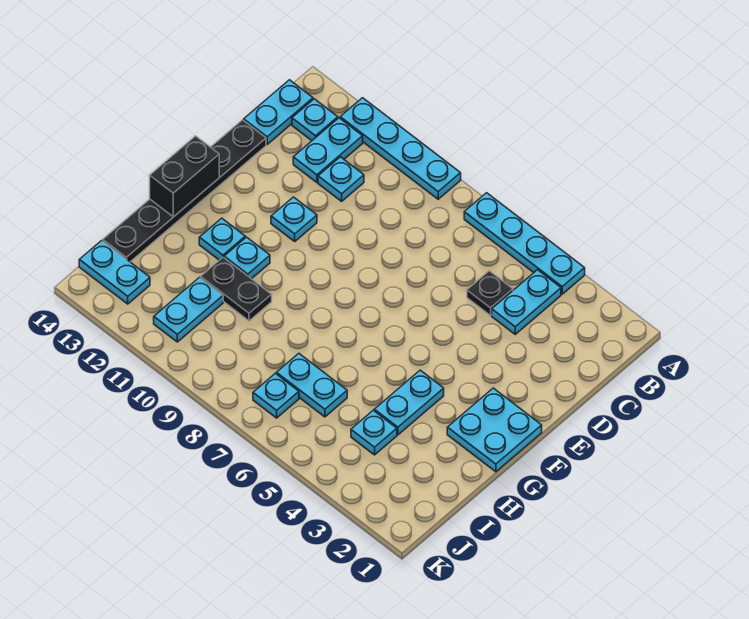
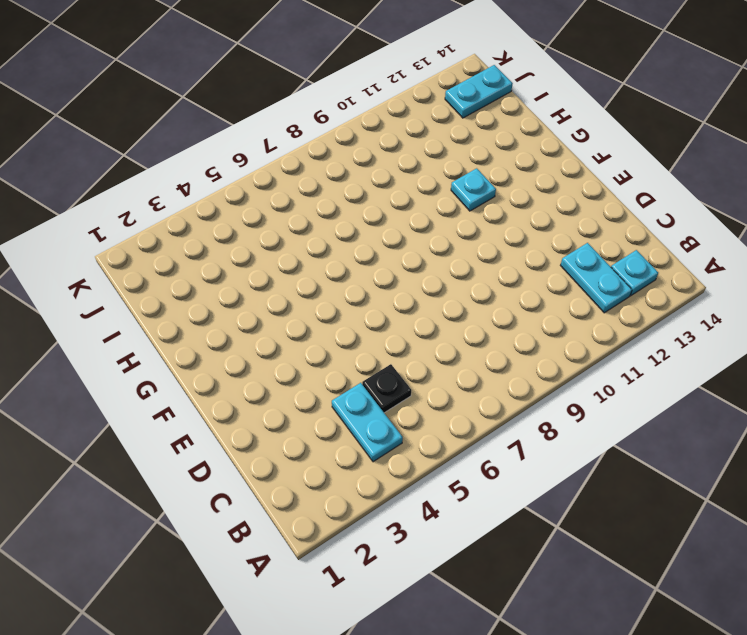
none -> cyan 1x4 plate [464,193,585,294]
none -> cyan 1x4 plate [340,98,461,199]
none -> cyan 1x2 plate [244,80,313,144]

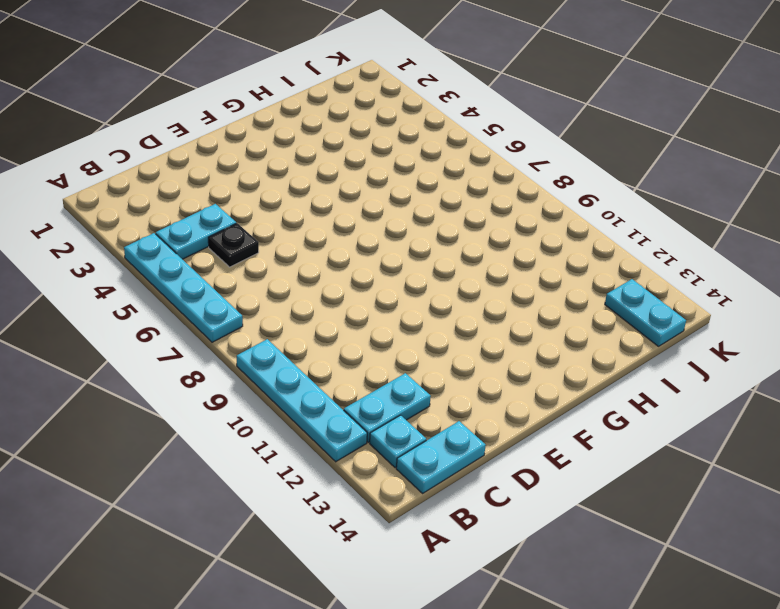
none -> cyan 1x1 plate [318,157,364,201]
none -> black 1x6 plate [103,120,266,262]
none -> cyan 1x1 plate [271,197,317,241]

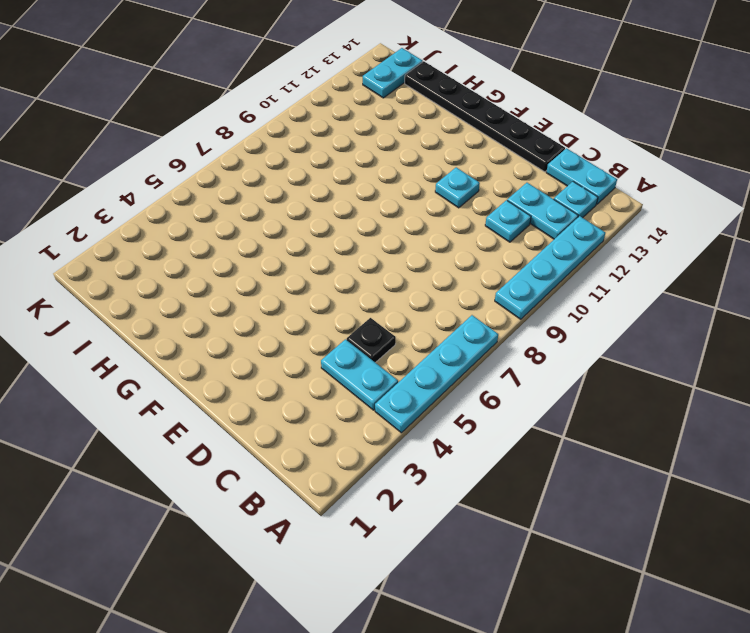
none -> cyan 2x2 plate [447,388,542,472]
none -> cyan 1x2 plate [374,370,444,435]
none -> cyan 1x1 plate [224,237,270,279]

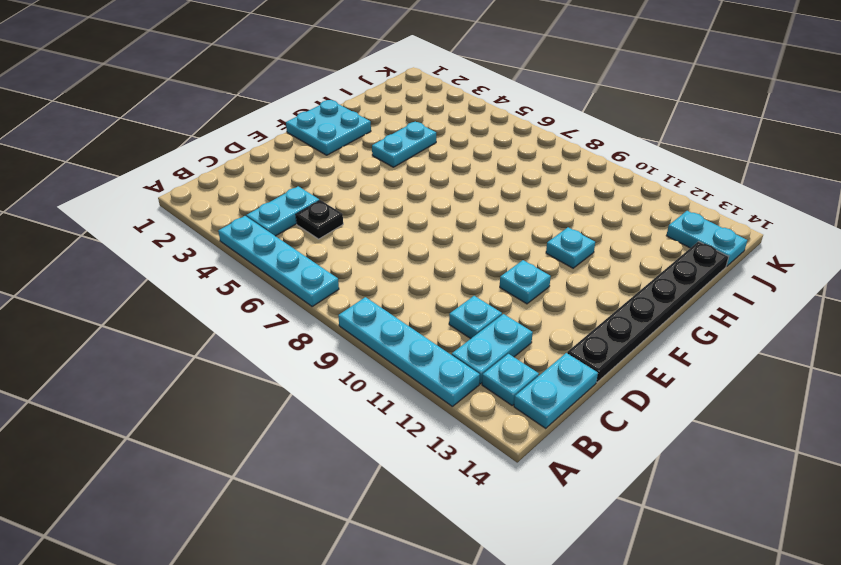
none -> cyan 1x1 plate [199,218,245,260]
none -> black 1x2 plate [201,257,272,321]
none -> cyan 1x1 plate [351,410,397,455]

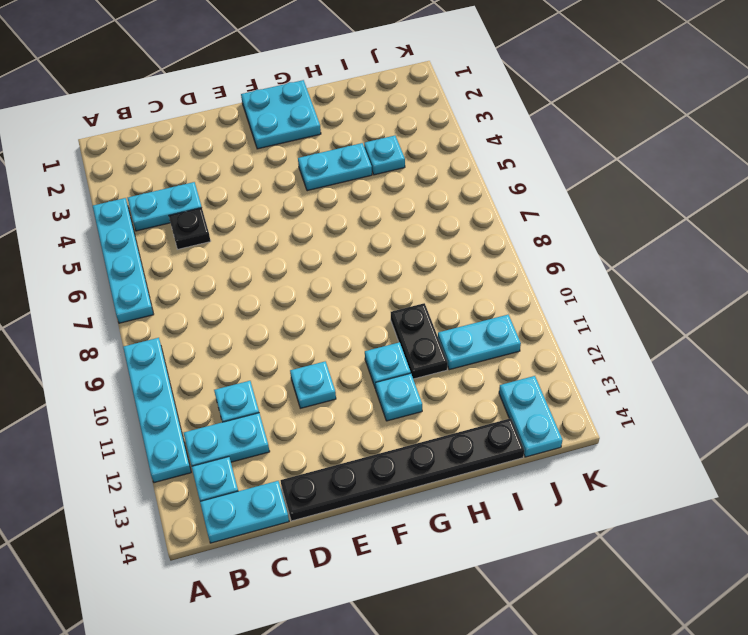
none -> cyan 1x2 plate [277,354,347,417]
none -> cyan 1x1 plate [253,373,299,418]
none -> black 1x2 brick [150,136,219,217]

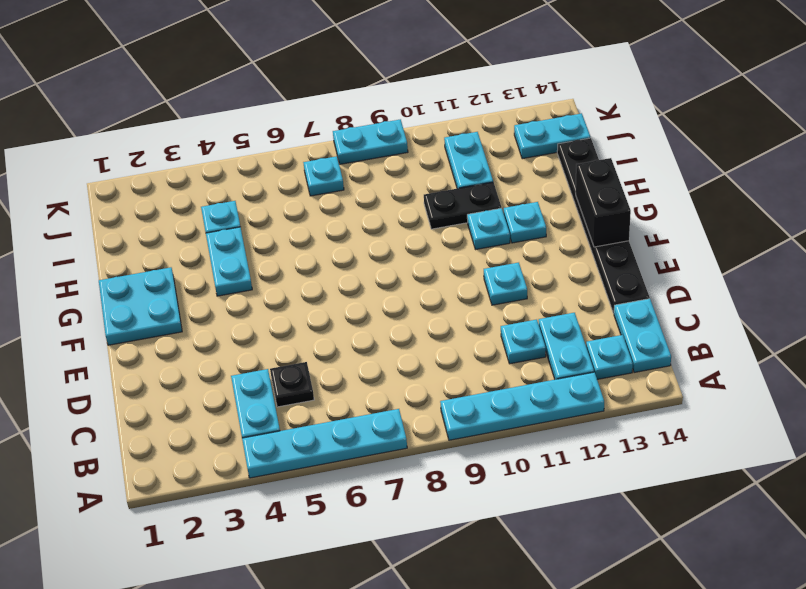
cyan 1x2 plate [333,119,408,164] -> cyan 1x2 plate moved to [277,354,347,417]

